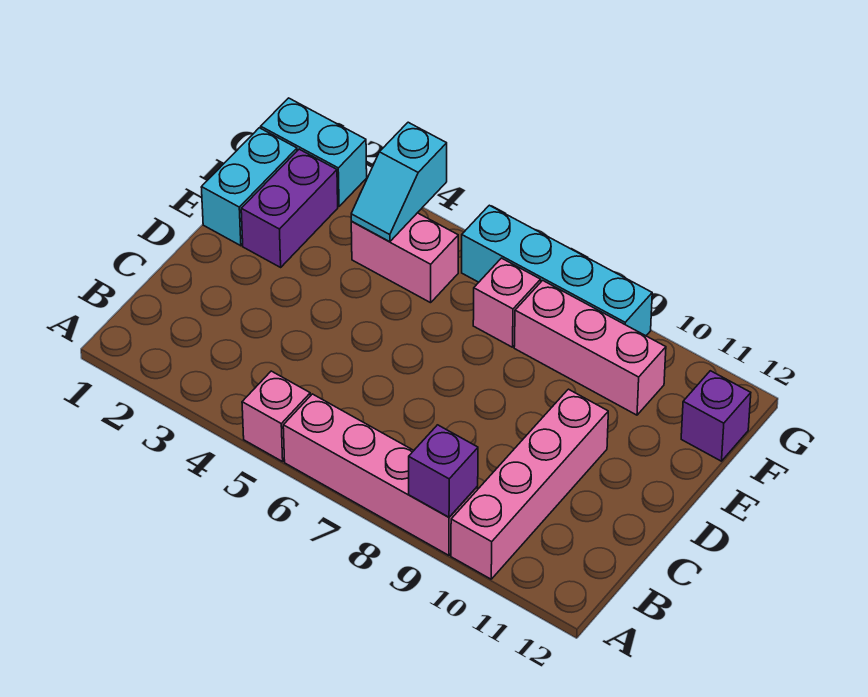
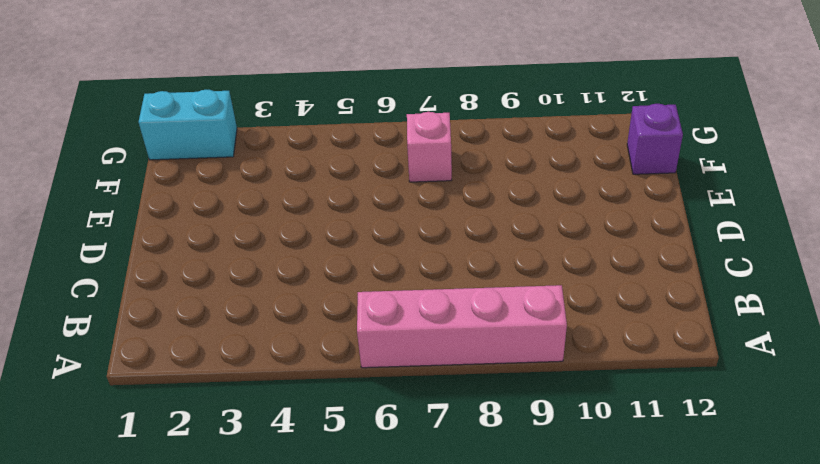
none -> pink 1x1 brick [242,371,310,462]
none -> pink 1x4 brick [451,389,608,579]
none -> cyan 1x2 brick [201,128,297,246]

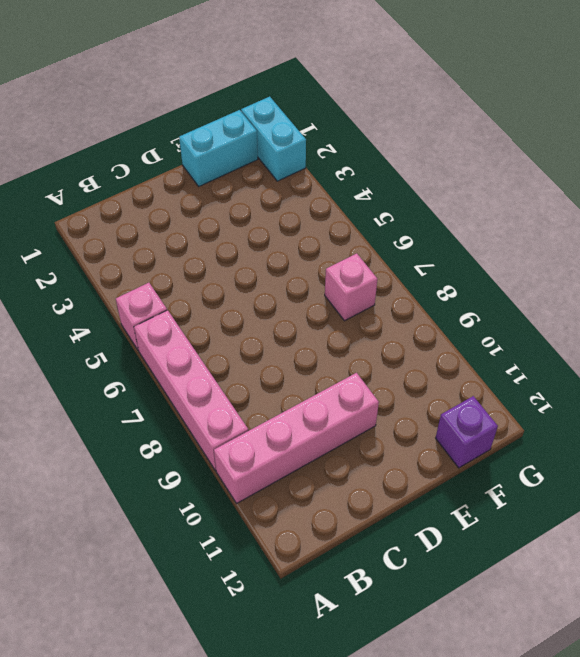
none -> purple 1x2 brick [241,149,338,267]
none -> pink 1x2 brick [351,213,458,303]
none -> pink 1x3 brick [514,280,666,415]

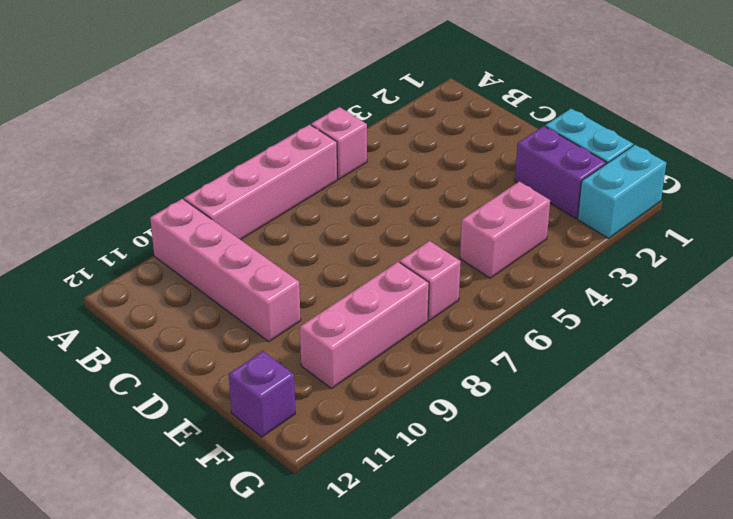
none -> cyan 1x4 brick [462,205,652,336]
none -> purple 1x1 brick [409,425,478,517]
none -> cyan 1x2 slope [351,122,447,242]

